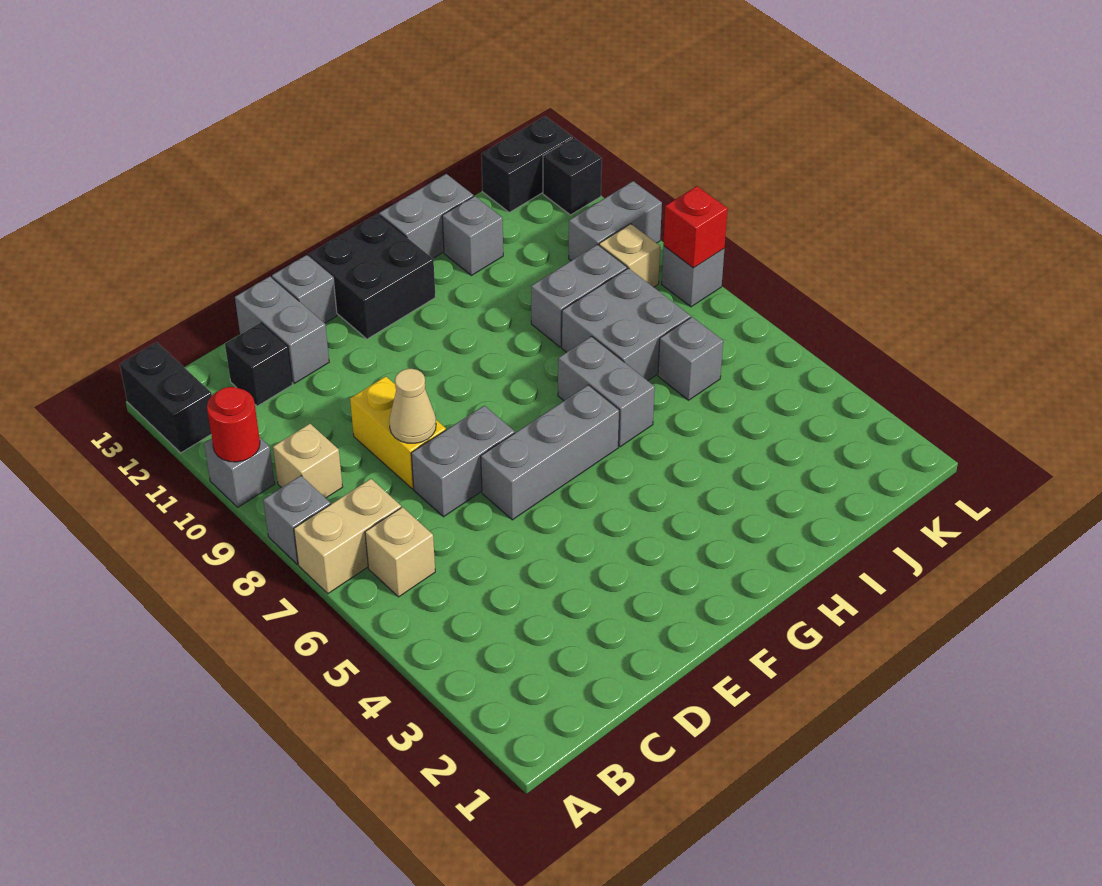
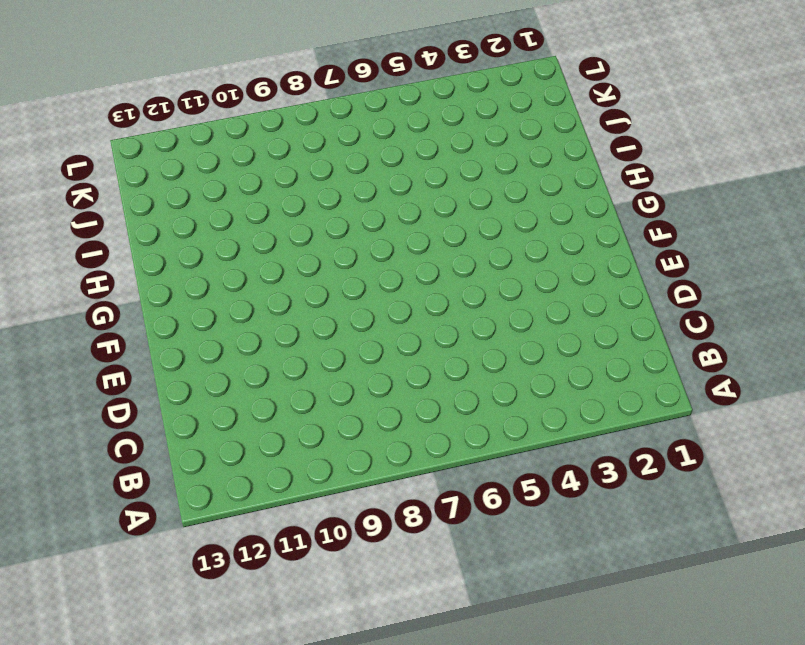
none -> tan 1x2 brick [294,479,401,594]
none -> grey 1x1 brick [263,476,330,564]
none -> grey 1x1 brick [204,437,275,507]

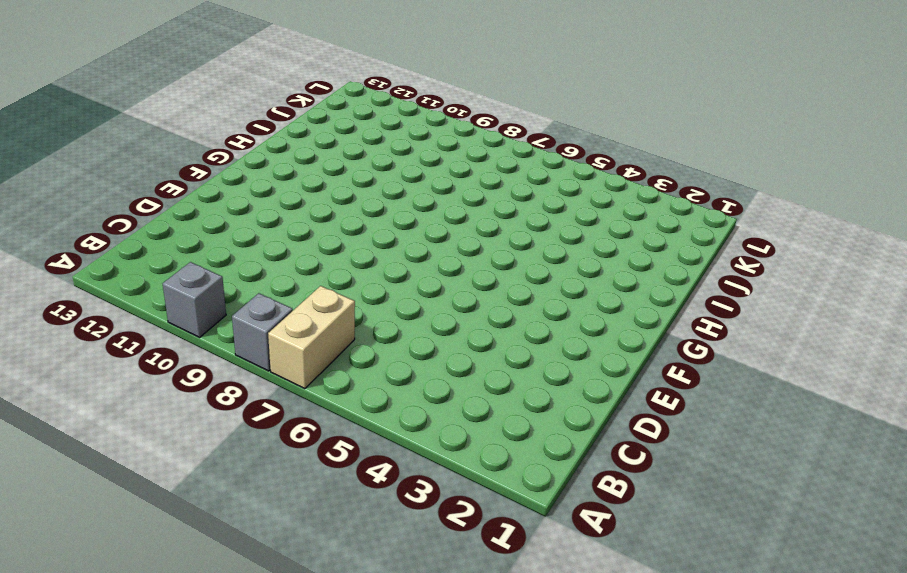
none -> black 1x2 brick [120,342,212,453]
none -> tan 1x1 brick [365,507,435,597]
none -> tan 1x1 brick [273,424,343,498]

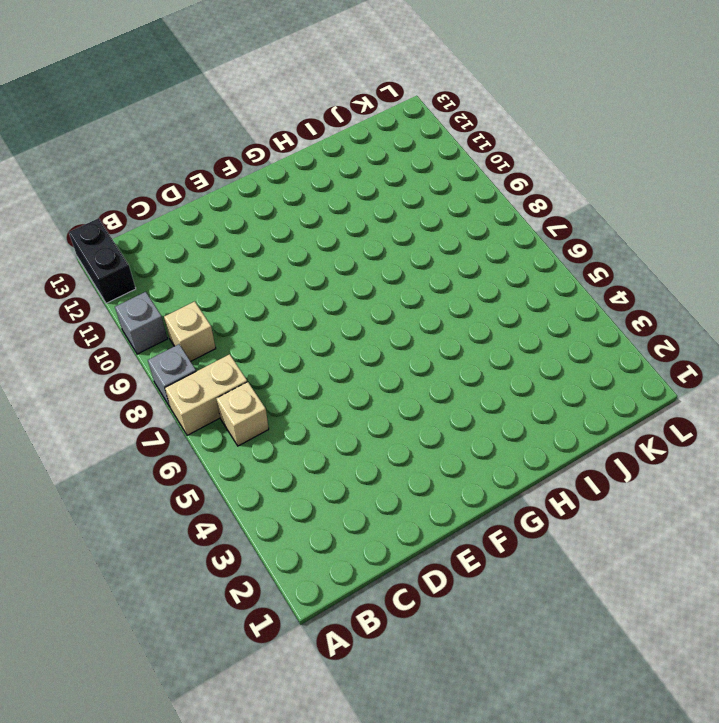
none -> black 1x1 brick [225,323,293,406]
none -> grey 1x2 brick [411,406,515,517]
none -> yellow 1x2 brick [350,376,446,489]

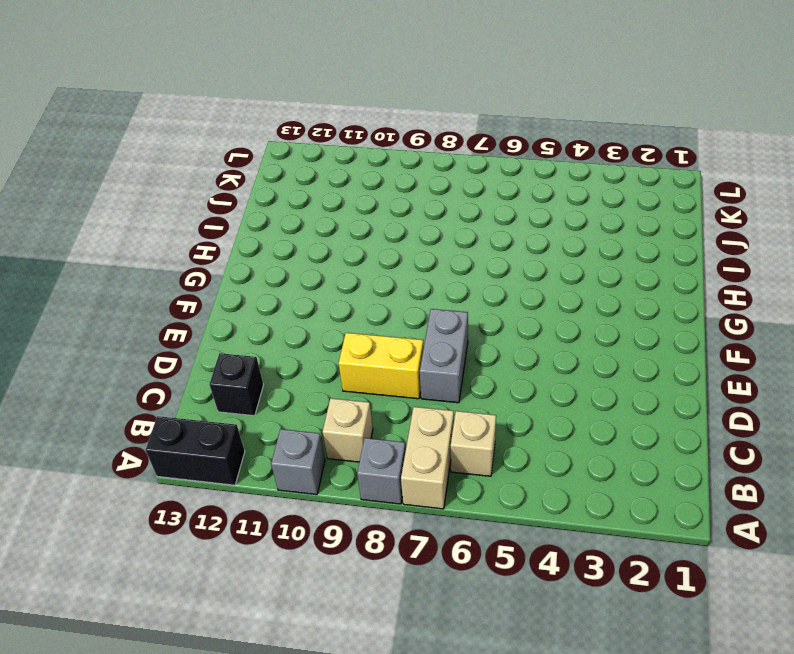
none -> grey 1x2 brick [235,276,329,383]
none -> grey 1x3 brick [481,385,619,520]
none -> grey 1x1 brick [272,255,337,323]

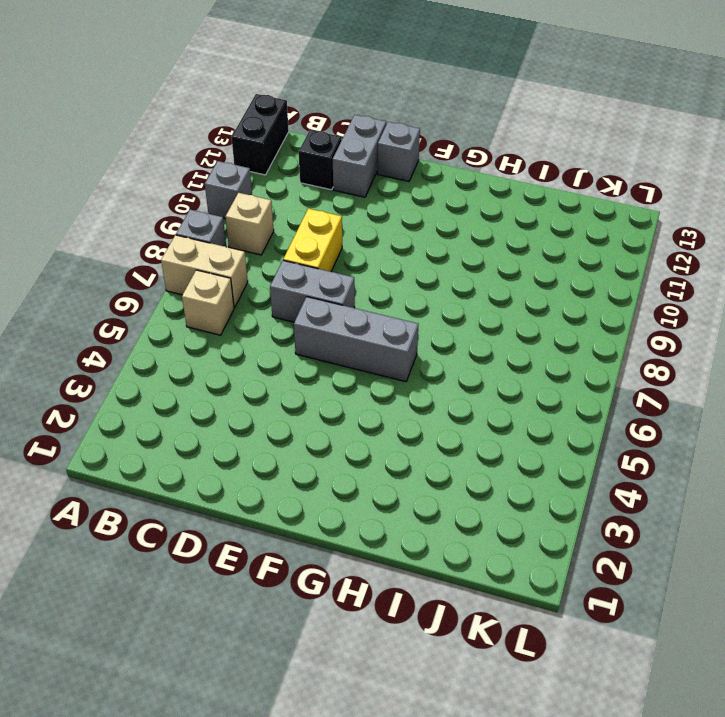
none -> black 2x2 brick [308,214,435,339]
none -> grey 1x2 brick [558,336,655,447]
none -> grey 1x2 brick [379,174,474,258]

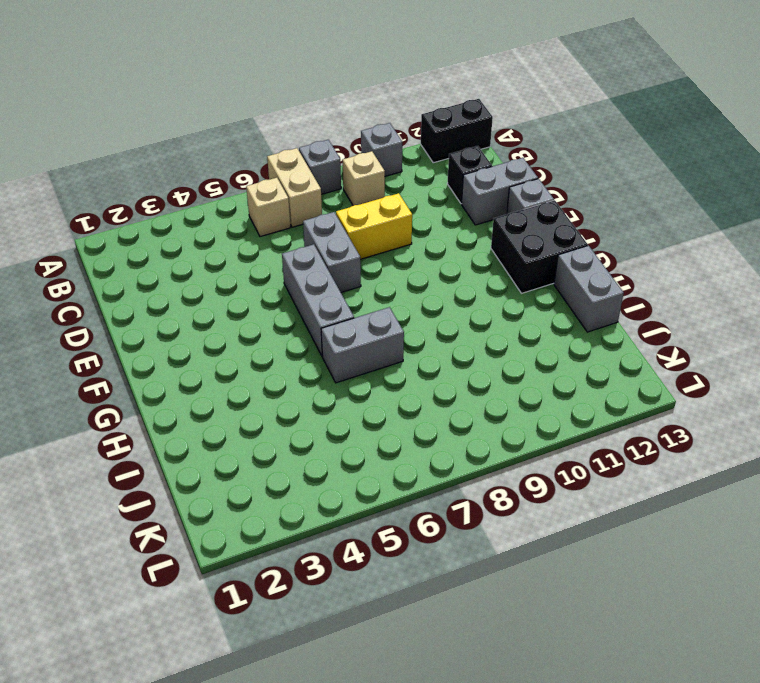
none -> grey 2x2 brick [562,268,691,381]
none -> grey 1x2 brick [531,244,627,347]
none -> grey 1x1 brick [442,196,503,275]

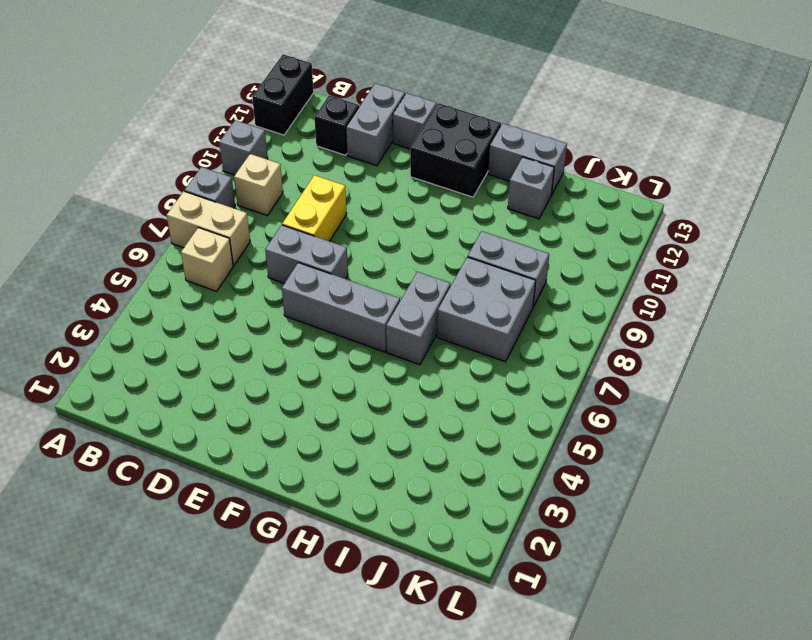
none -> grey 1x1 brick [658,317,723,400]
none -> tan 1x1 brick [599,224,660,287]
none -> grey 1x2 brick [569,181,662,261]

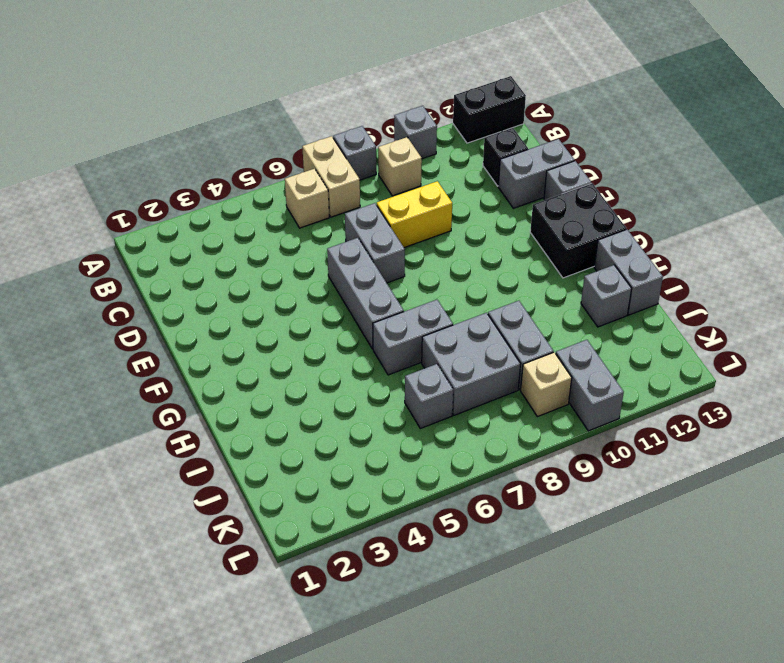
none -> black 1x2 brick [481,116,572,212]
none -> grey 1x1 brick [662,246,724,307]
none -> black 1x1 brick [543,138,602,215]

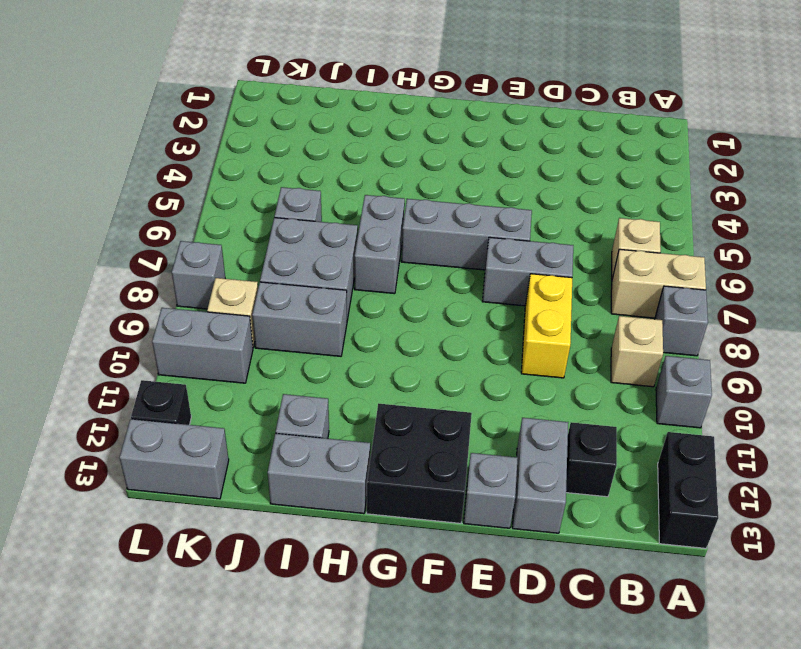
grey 1x2 brick [120,419,229,499] -> black 1x2 brick [481,116,572,212]
none -> red 1x1 round brick [207,387,260,462]
none -> tan 1x1 cone [389,369,436,443]
none -> red 1x1 brick [663,186,728,268]

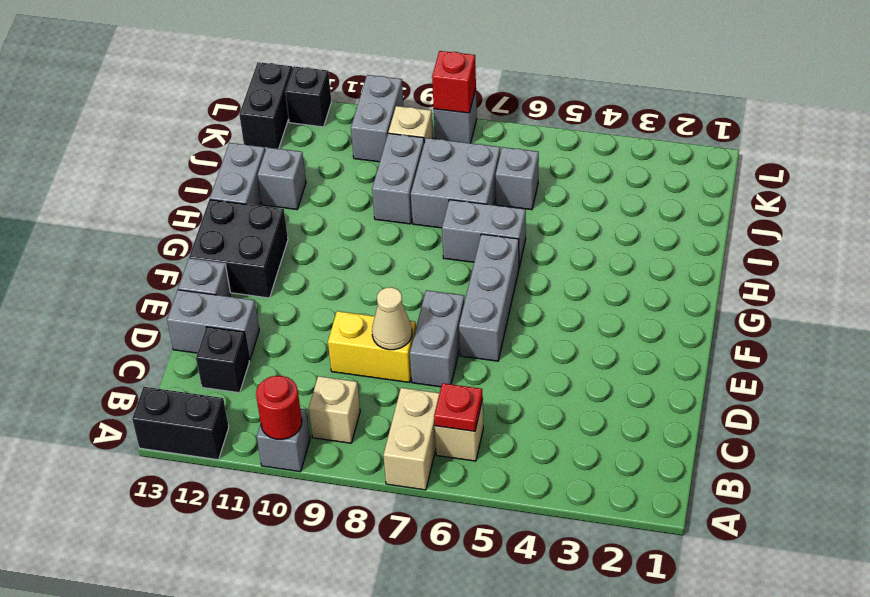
red 1x1 plate [434,383,483,431] -> none
none -> grey 1x1 brick [263,476,330,564]

